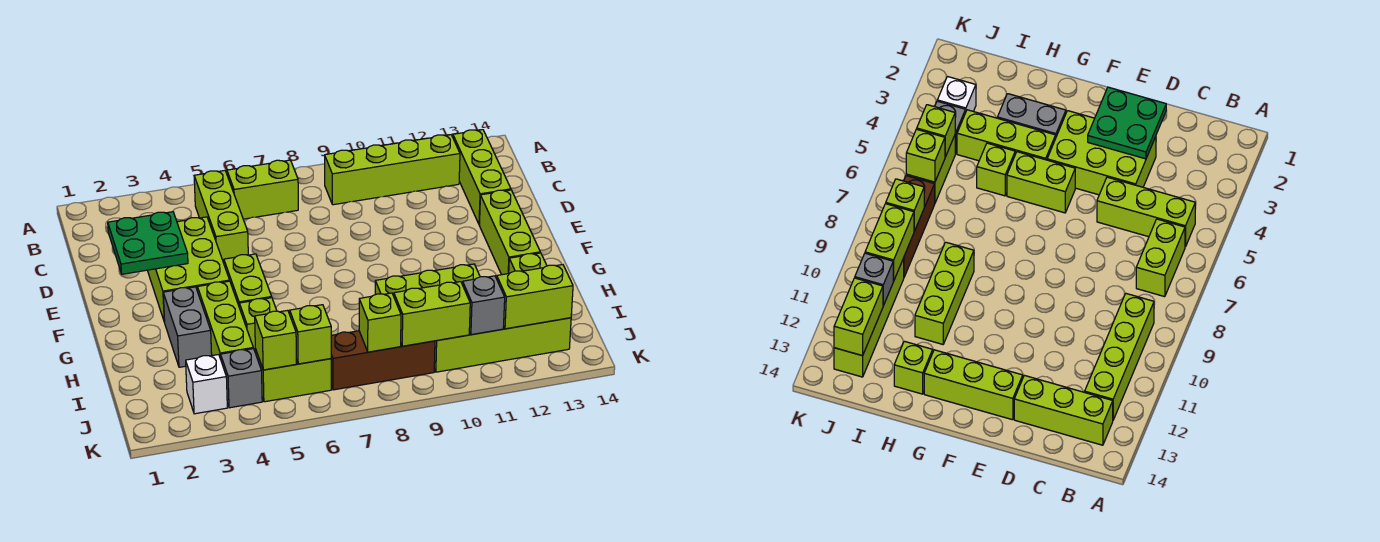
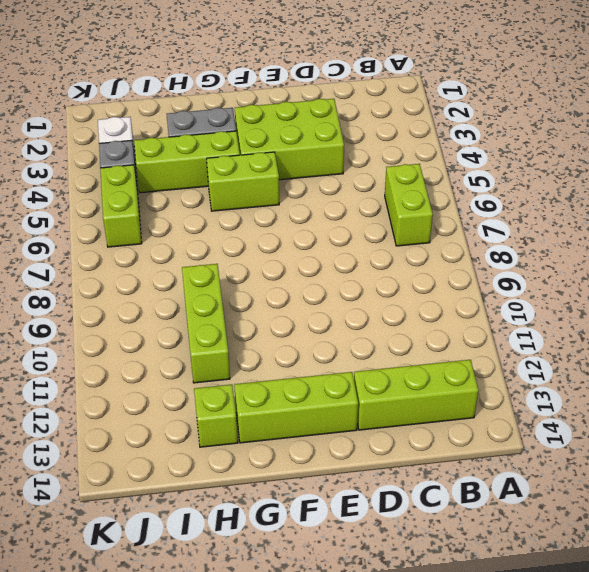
none -> lime 1x3 brick [194,171,248,263]
none -> lime 1x4 brick [325,135,460,205]
none -> lime 1x1 brick [239,298,277,353]

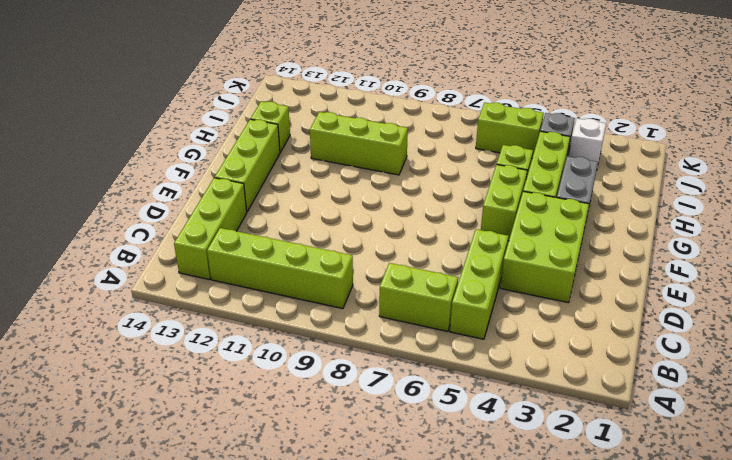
none -> brown 1x3 brick [331,331,435,390]
none -> lime 1x4 brick [434,318,571,372]
none -> green 2x2 plate [108,212,188,274]

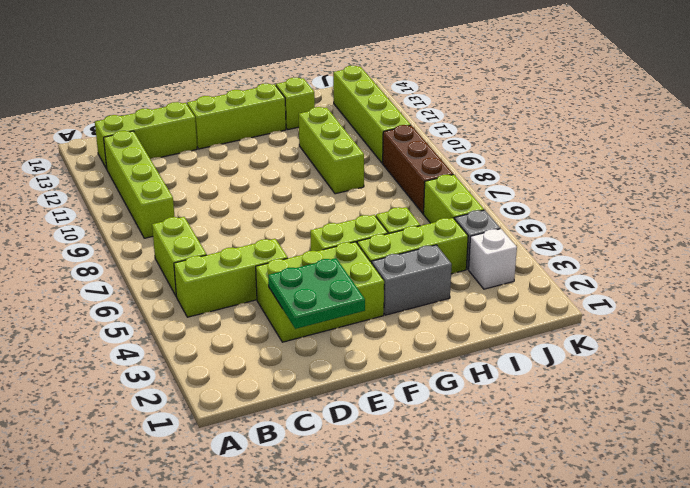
none -> lime 1x1 brick [255,310,297,370]
none -> lime 1x1 brick [290,305,331,364]
none -> lime 1x1 brick [359,293,401,352]

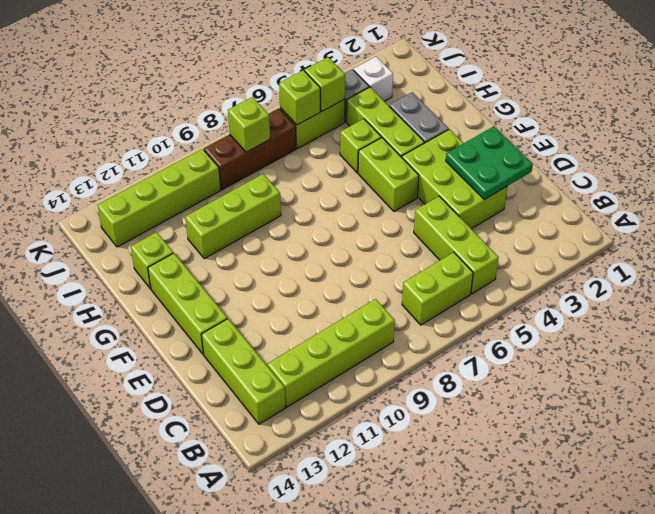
none -> lime 1x2 brick [394,282,470,346]
none -> grey 1x1 brick [463,276,505,335]
none -> lime 1x2 brick [497,265,573,329]

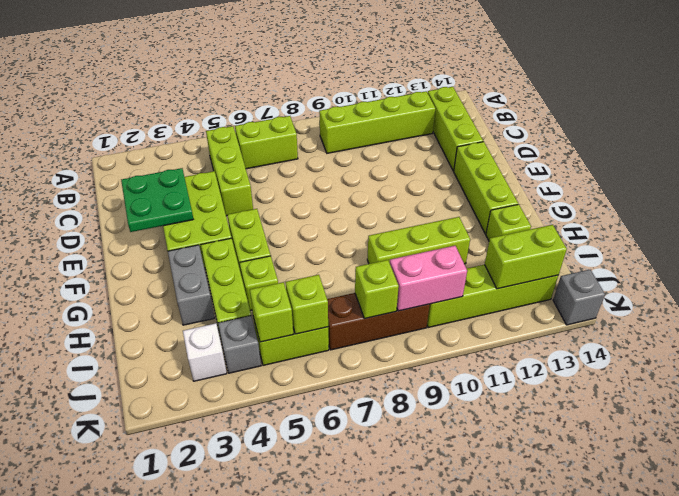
pink 1x2 brick [390,246,467,311] -> lime 1x2 brick [394,282,470,346]
grey 1x1 brick [553,270,605,325] -> grey 1x1 brick moved to [463,276,505,335]

